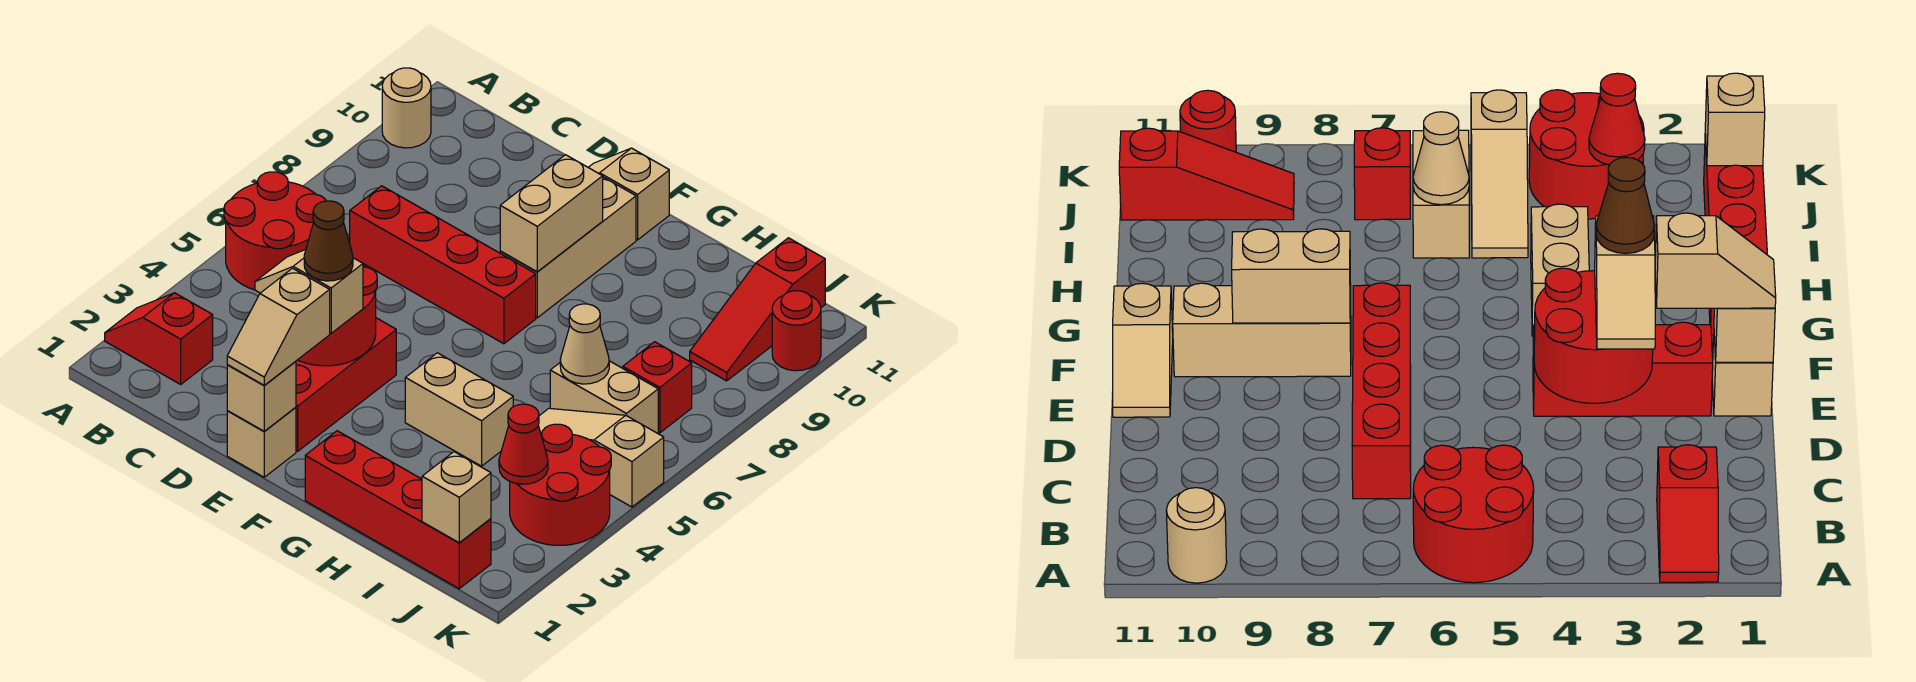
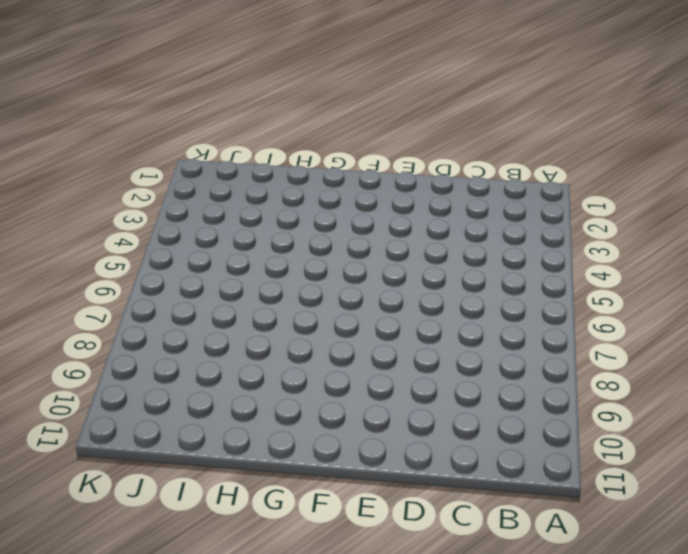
none -> red 1x2 slope [105,293,213,384]
none -> red 2x2 round brick [224,172,326,290]
none -> tan 1x1 round brick [382,68,431,148]

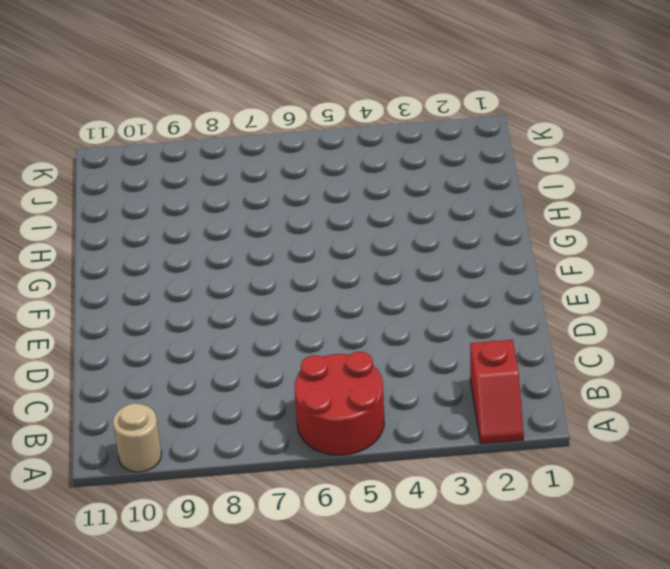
none -> red 1x4 brick [350,186,536,344]
none -> tan 1x1 brick [227,407,296,477]
none -> red 1x3 brick [296,318,396,451]

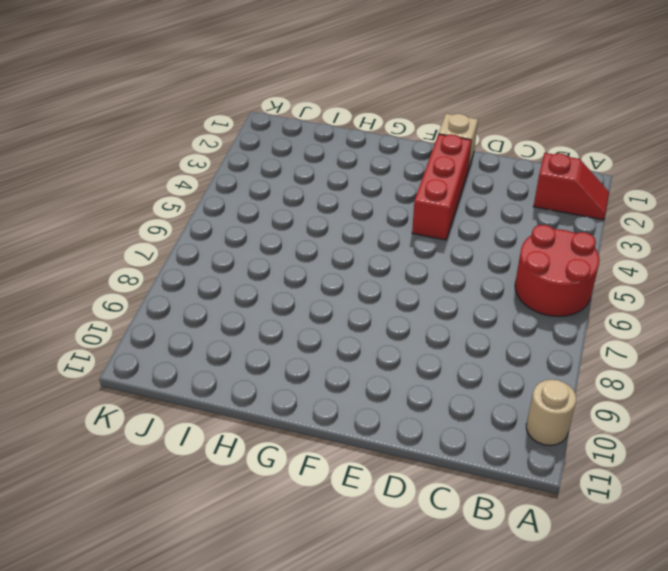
none -> red 1x4 brick [350,186,536,344]
none -> tan 1x2 slope [588,148,669,240]
none -> tan 1x3 brick [500,177,636,318]

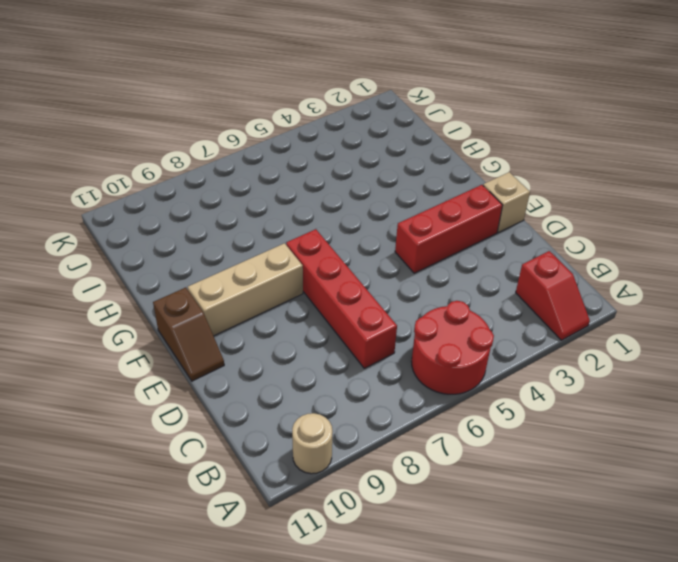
brown 1x2 slope [153,287,224,381] -> tan 1x2 slope [588,148,669,240]
none -> red 1x4 brick [305,431,491,589]
none -> tan 1x2 brick [405,353,513,466]
none -> tan 1x3 slope [538,408,664,507]

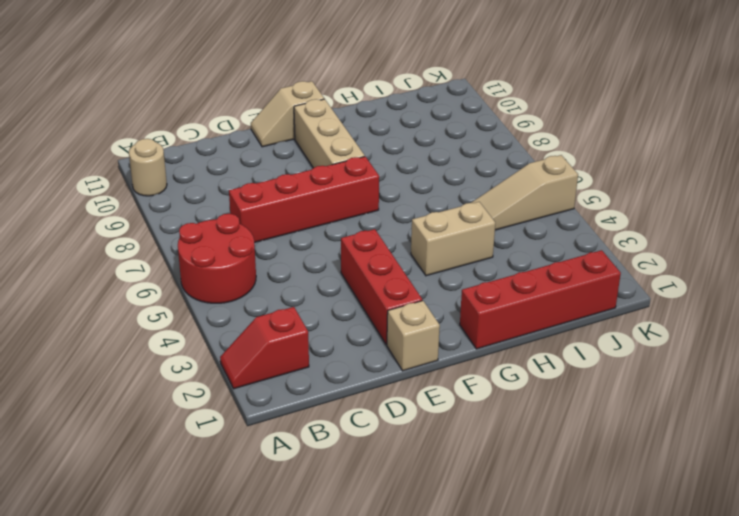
none -> tan 1x2 brick [550,361,658,433]
none -> red 2x2 round brick [510,424,611,545]
none -> red 1x1 brick [623,342,692,433]

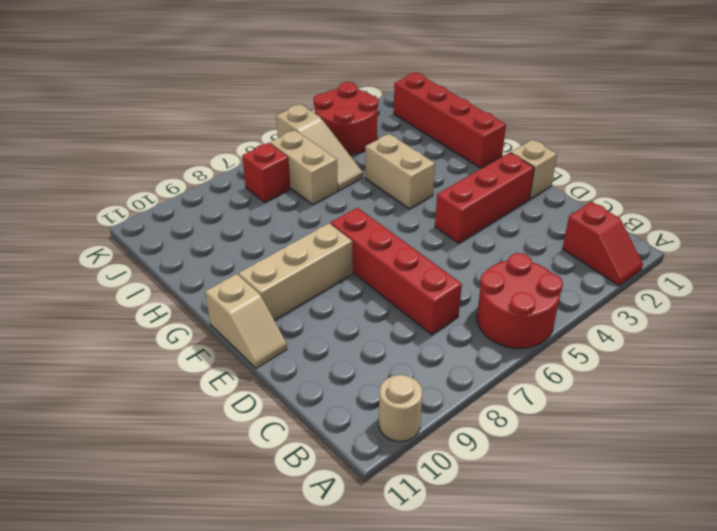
none -> red 1x3 slope [690,238,825,381]
none -> red 1x1 round brick [772,291,821,371]
none -> red 2x2 round brick [298,265,377,366]

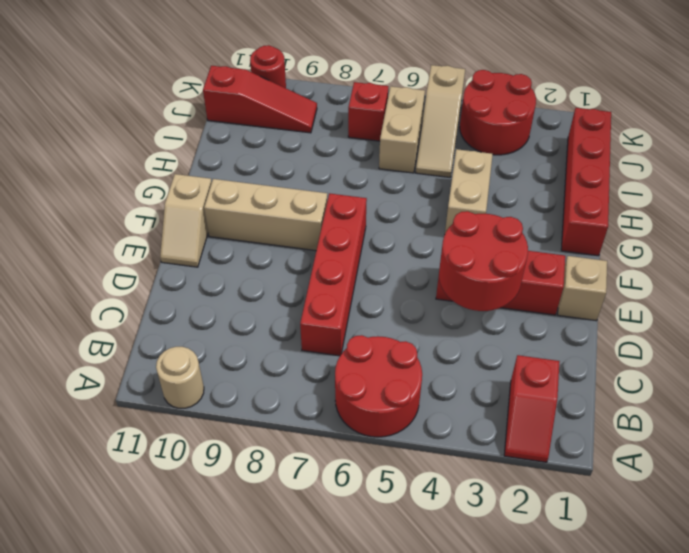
none -> tan 1x1 brick [227,361,296,431]
none -> tan 1x2 brick [500,155,603,272]
none -> tan 1x1 cone [560,304,609,384]

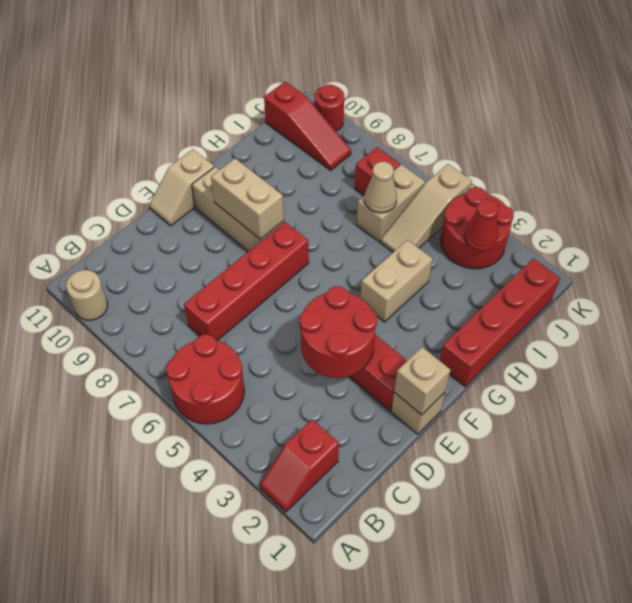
none -> tan 1x1 brick [422,452,491,543]
none -> tan 1x2 slope [255,250,363,333]
none -> tan 1x2 slope [227,268,330,385]

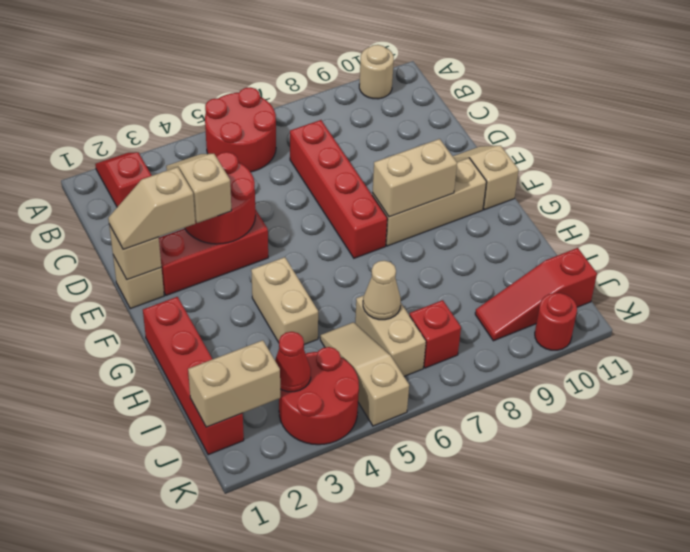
tan 1x2 brick [188,340,280,427] -> tan 1x1 brick [422,452,491,543]
none -> brown 1x1 cone [304,201,353,281]

